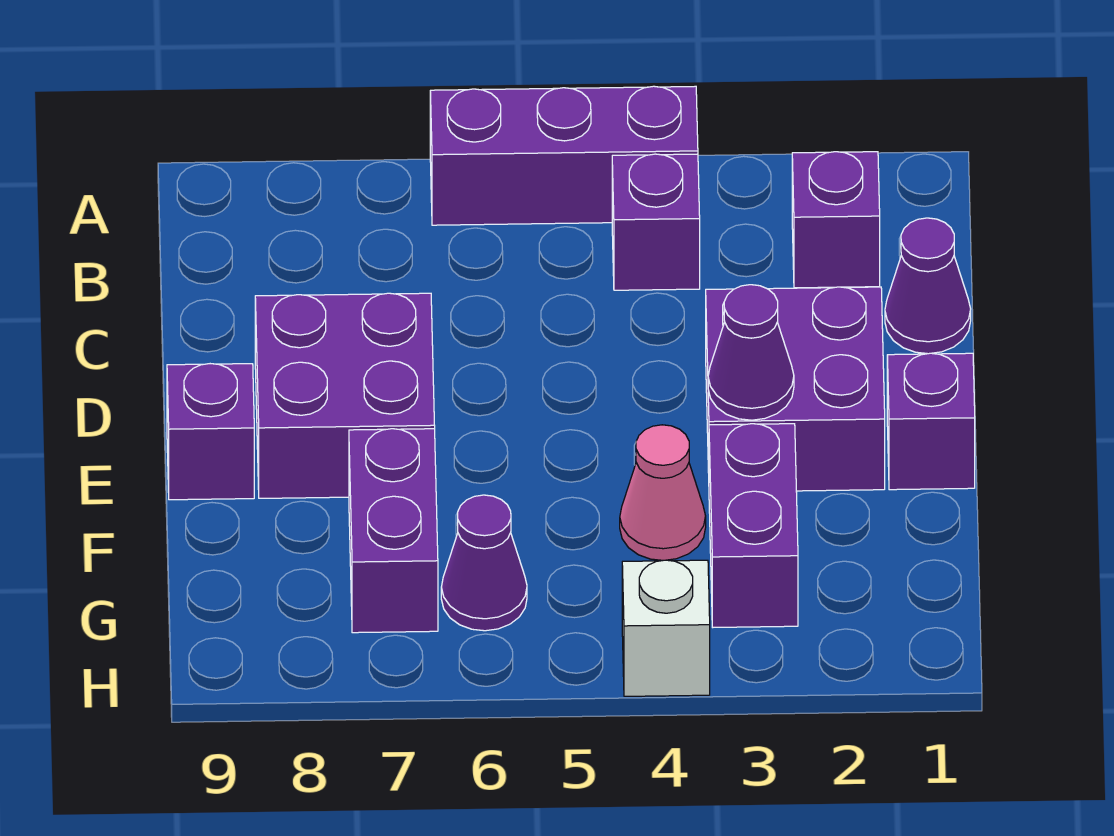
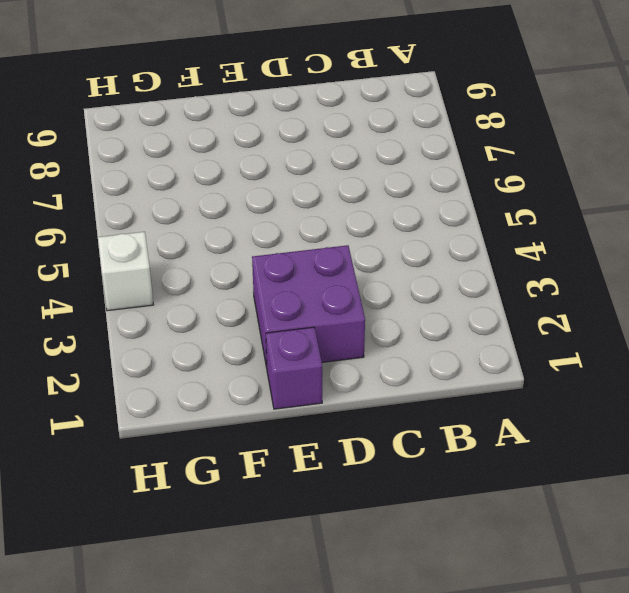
none -> purple 1x3 brick [430,86,698,225]
none -> purple 1x1 brick [792,152,880,288]
none -> purple 1x1 brick [612,154,700,290]

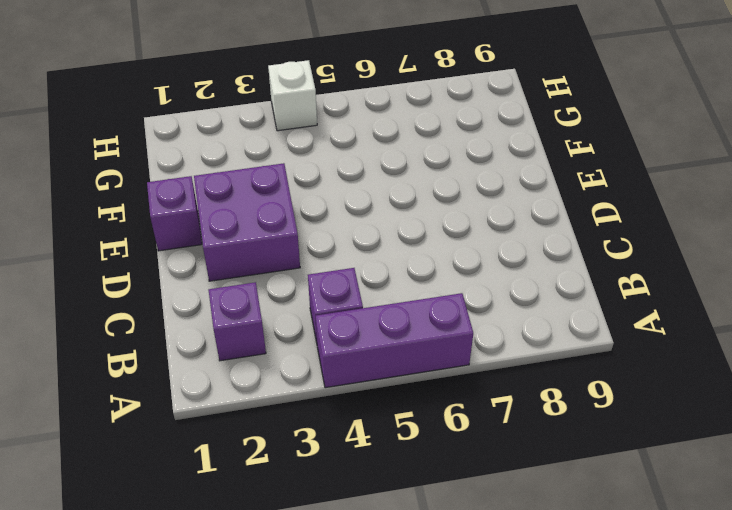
none -> purple 1x1 cone [885,218,971,354]
none -> purple 2x2 brick [255,293,435,498]
none -> purple 1x1 brick [167,364,254,500]

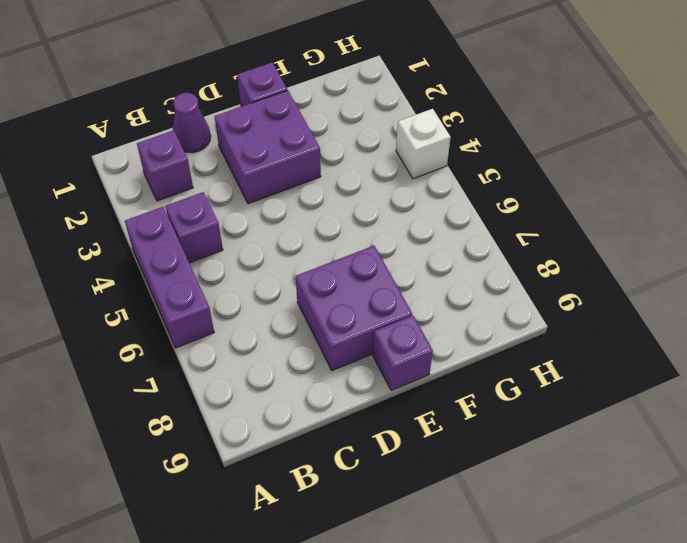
none -> purple 1x2 brick [709,424,798,627]
none -> pink 1x1 cone [620,425,706,560]
none -> purple 1x2 brick [349,429,438,633]

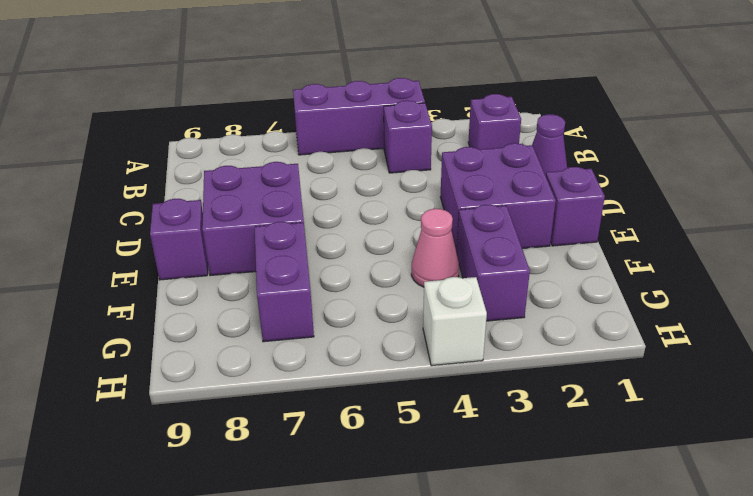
none -> purple 1x1 cone [441,495,527,631]
none -> purple 1x1 cone [708,285,794,420]

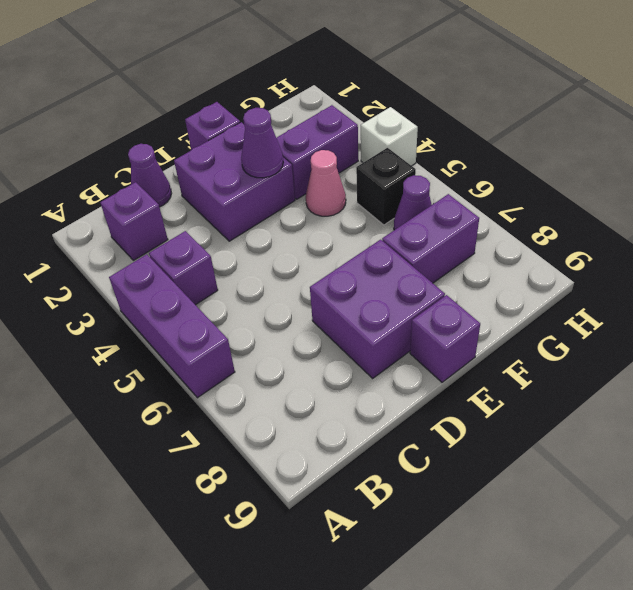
black 1x1 brick [356,148,416,225] -> none

